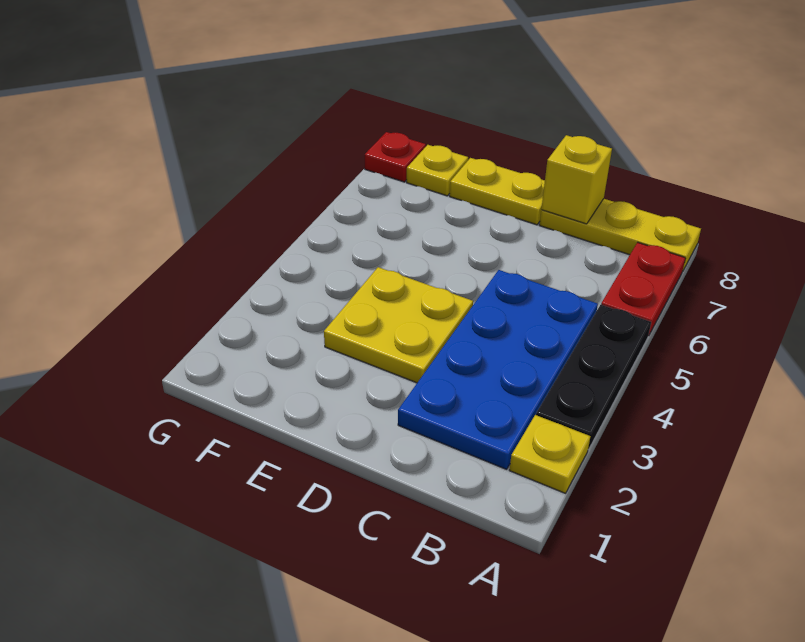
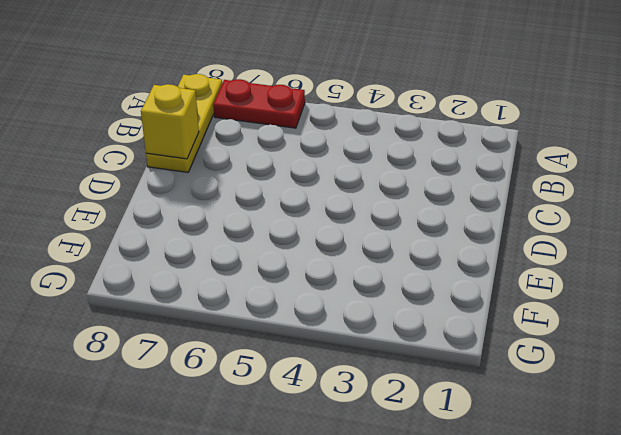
none -> yellow 1x1 plate [509,415,590,493]
none -> black 1x3 plate [536,305,651,450]

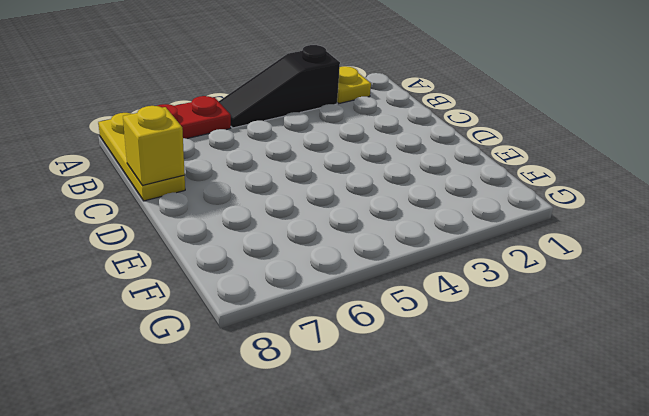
black 1x3 slope [218,45,340,128] -> black 1x3 plate [536,305,651,450]
none -> blue 2x4 plate [398,270,598,469]
none -> yellow 2x2 plate [324,267,473,383]

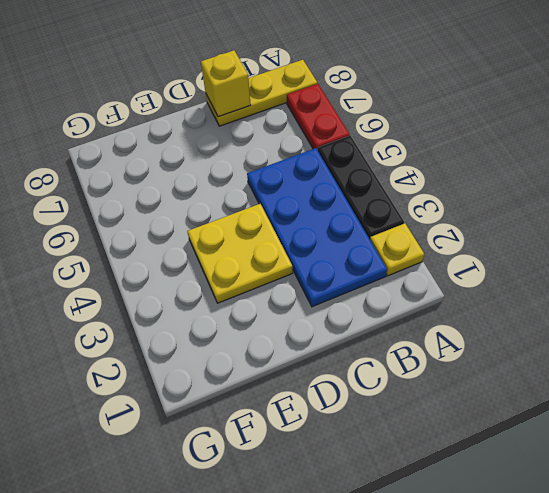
none -> yellow 1x2 plate [450,158,545,225]
none -> yellow 1x1 plate [407,145,468,196]

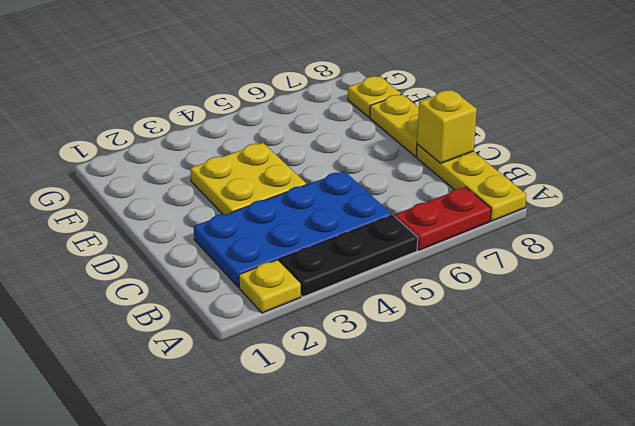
none -> red 1x1 plate [365,132,426,182]

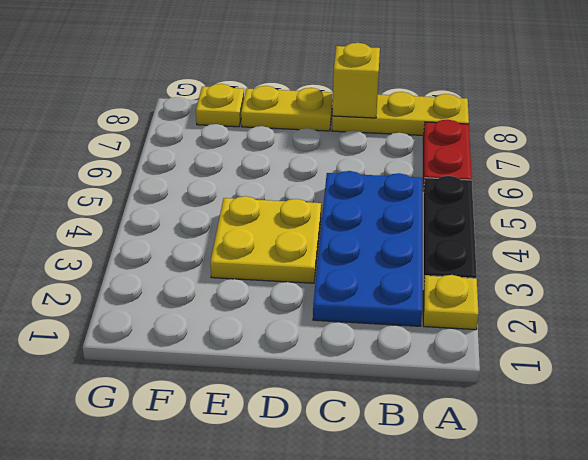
none -> red 1x1 plate [365,132,426,182]

